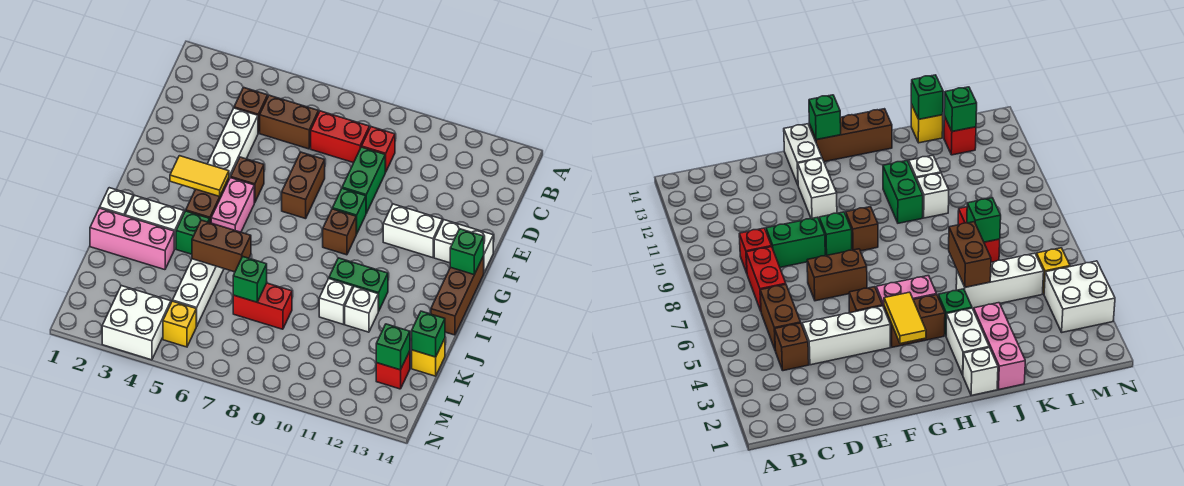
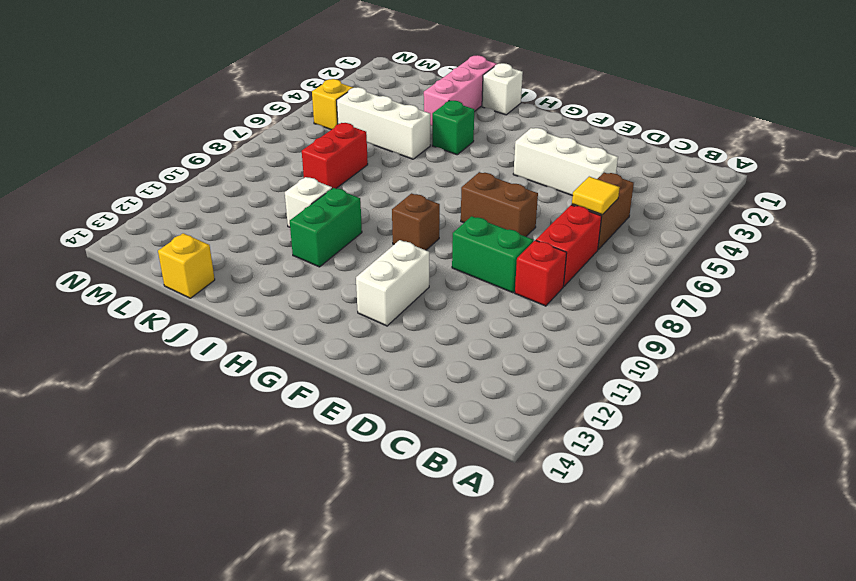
yellow 1x1 tile [572,177,620,215] -> none
none -> brown 1x1 brick [234,88,268,133]
none -> brown 1x1 brick [231,157,264,203]
none -> green 1x1 brick [332,188,366,234]
none -> white 1x2 brick [434,220,493,273]

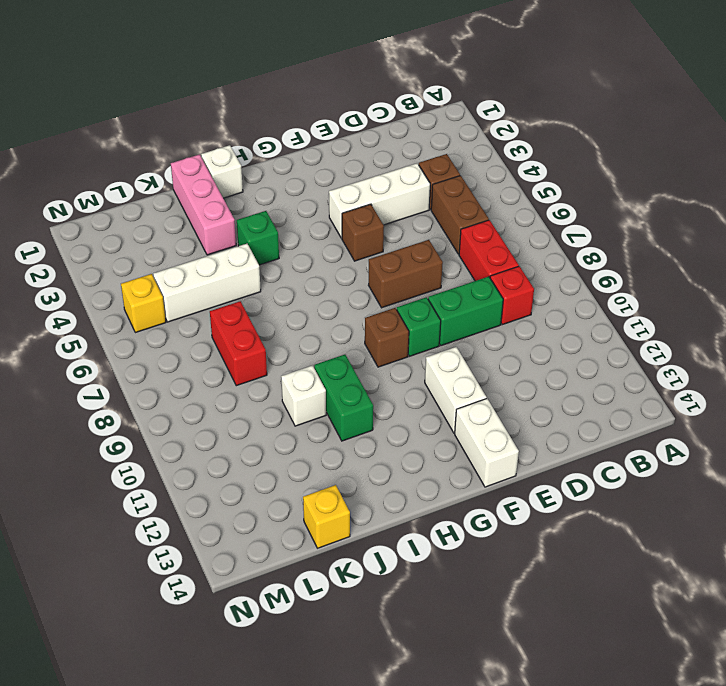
none -> brown 1x2 brick [186,178,229,223]
none -> pink 1x2 brick [211,178,254,232]
none -> brown 1x3 brick [431,256,484,335]
none -> white 1x2 brick [125,195,184,249]

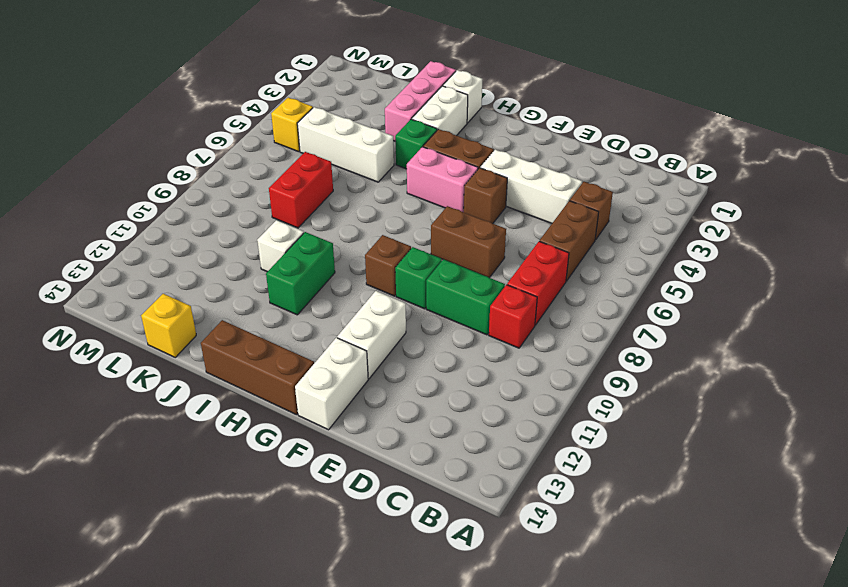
none -> white 1x1 brick [345,286,378,332]
none -> red 1x1 brick [376,351,410,389]
none -> white 2x2 brick [102,286,171,360]
none -> yellow 1x2 tile [170,156,229,197]

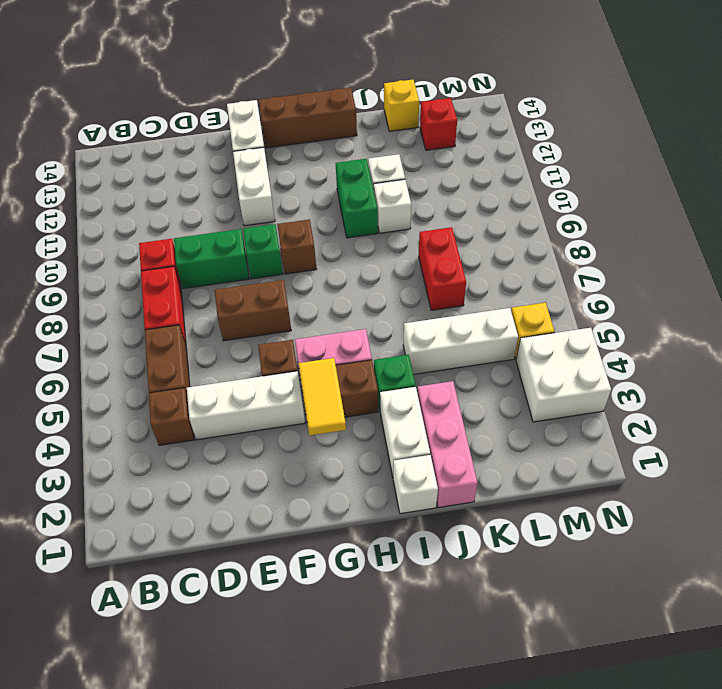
none -> green 1x1 brick [450,229,484,274]
none -> brown 1x2 brick [192,220,251,272]
none -> green 1x1 brick [233,256,267,302]
none -> green 1x1 brick [412,311,445,357]

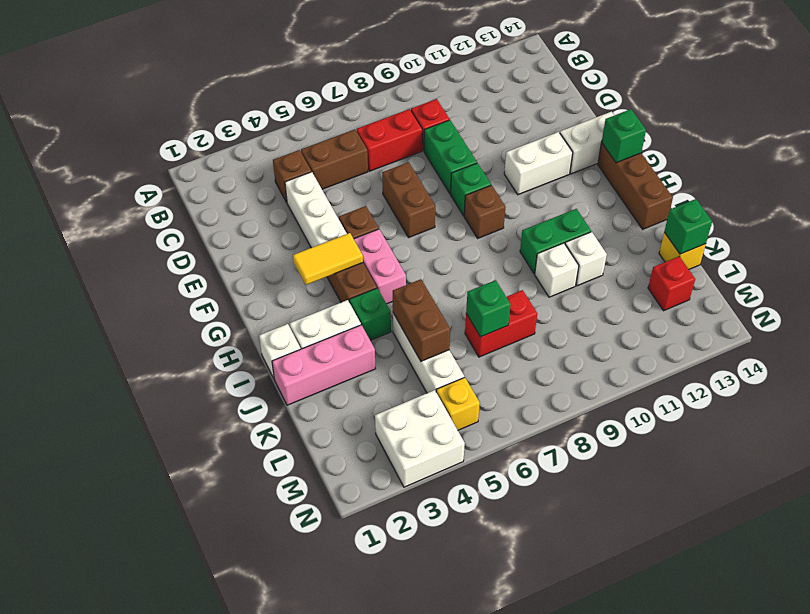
brown 1x2 brick [393,279,450,361] -> brown 1x2 brick turned to [192,220,251,272]
none -> green 1x1 brick [376,324,410,370]

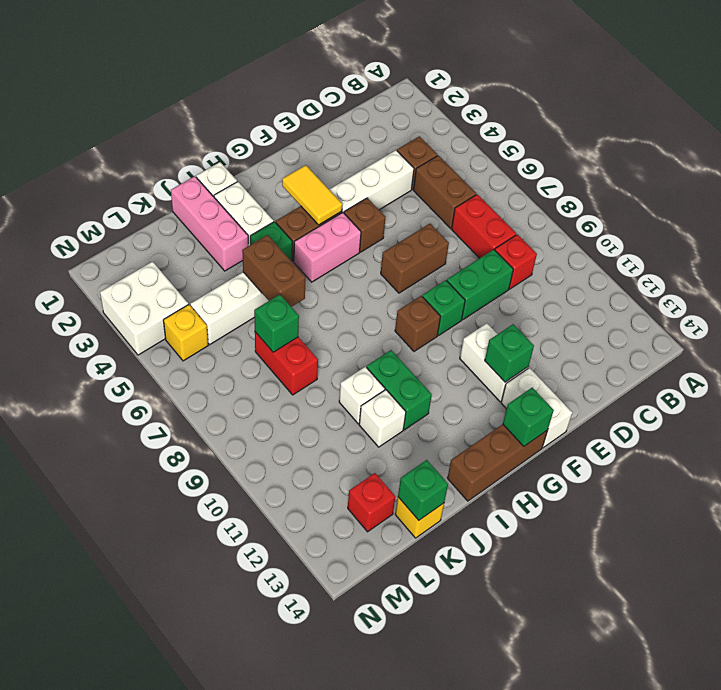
green 1x1 brick [485,324,534,382] -> green 1x1 brick moved to [376,324,410,370]

